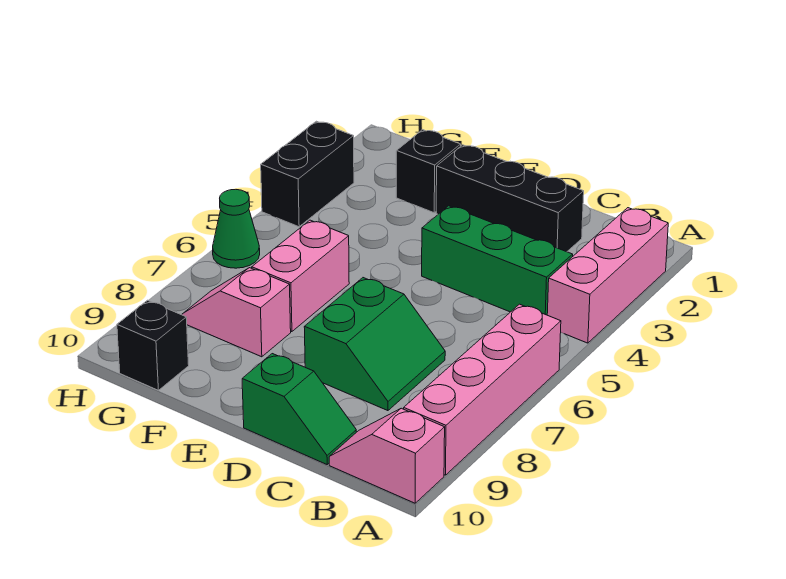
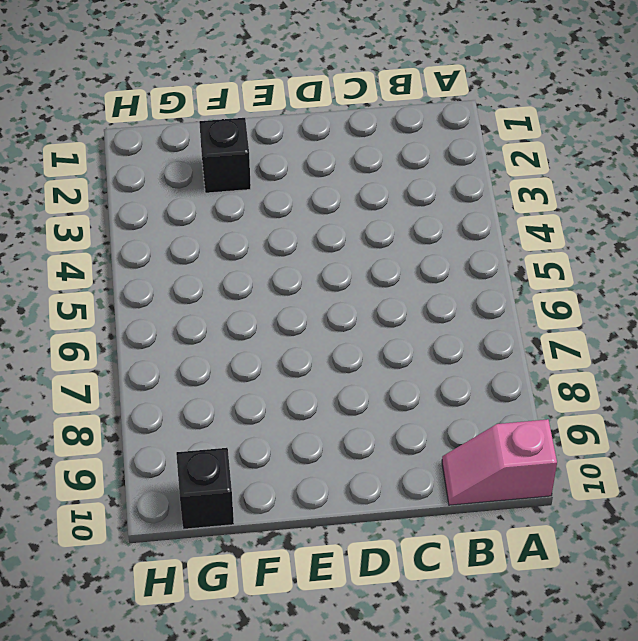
none -> pink 1x3 brick [547,208,668,343]
none -> pink 1x4 brick [404,304,561,475]
none -> green 1x3 brick [422,206,573,315]

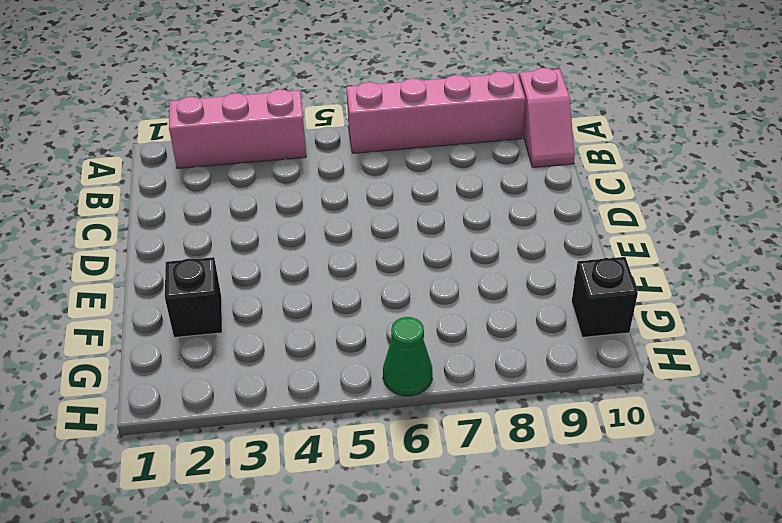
none -> green 1x3 brick [422,206,573,315]
none -> black 1x3 brick [436,145,584,252]
none -> green 2x2 slope [304,278,445,411]

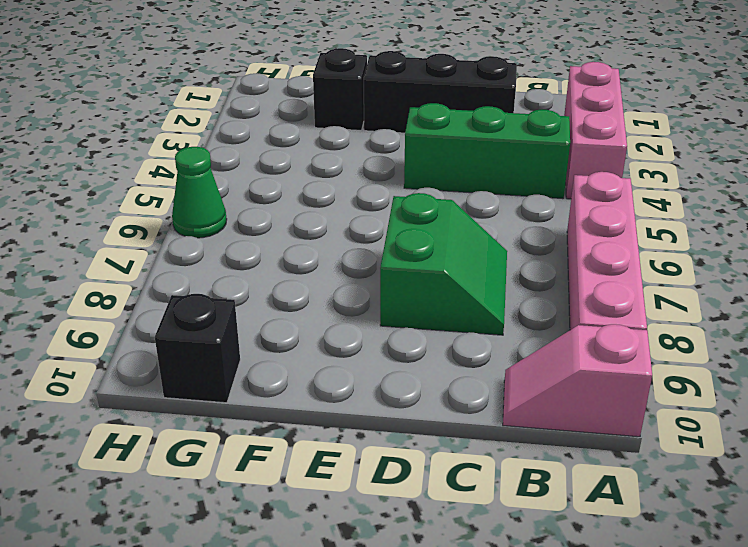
none -> green 1x2 slope [242,354,356,464]
none -> pink 1x2 brick [252,220,349,332]
none -> pink 1x2 slope [182,268,291,357]

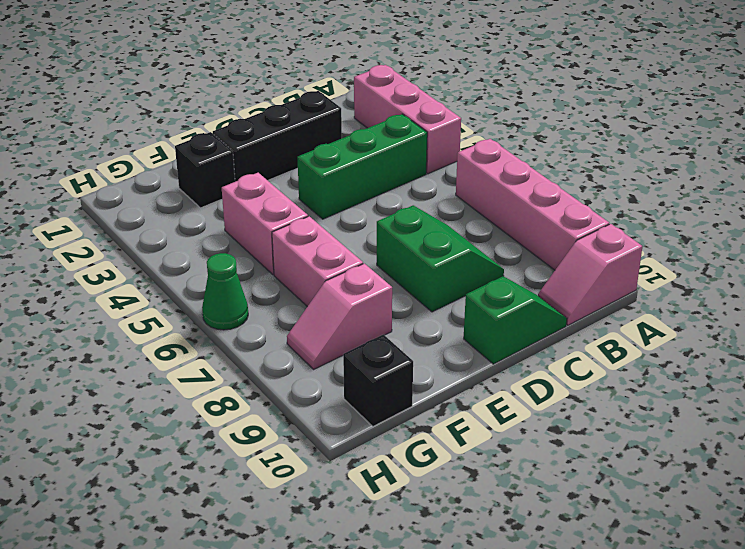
pink 1x2 brick [222,173,308,275] -> none
none -> black 1x2 brick [261,121,354,227]

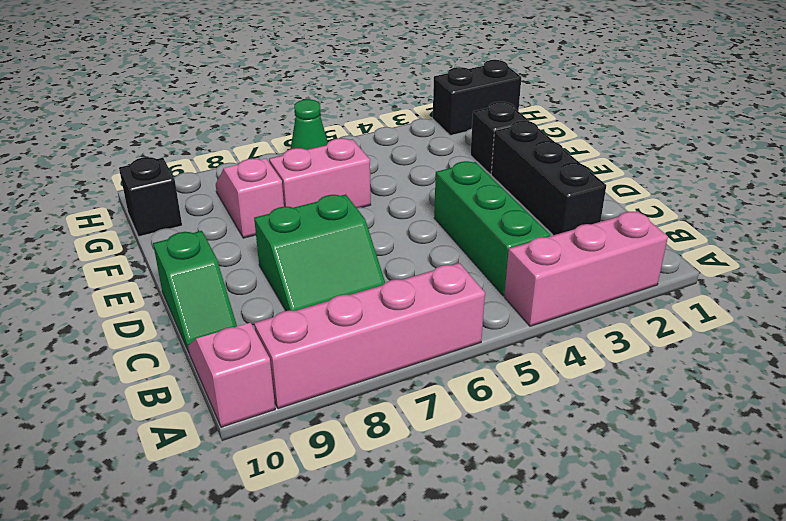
black 1x2 brick [433,60,521,136] -> black 1x2 brick moved to [261,121,354,227]

